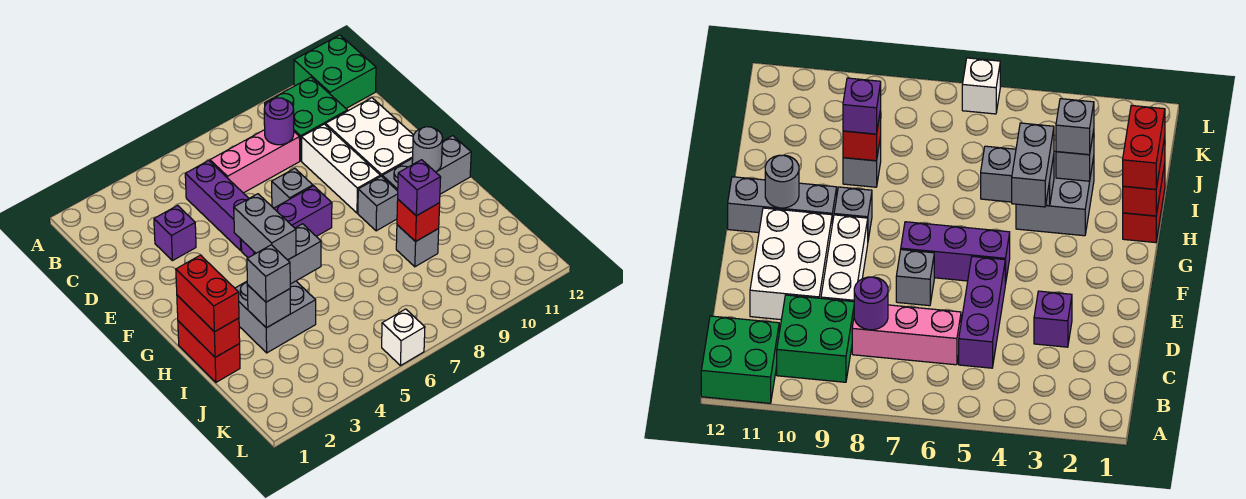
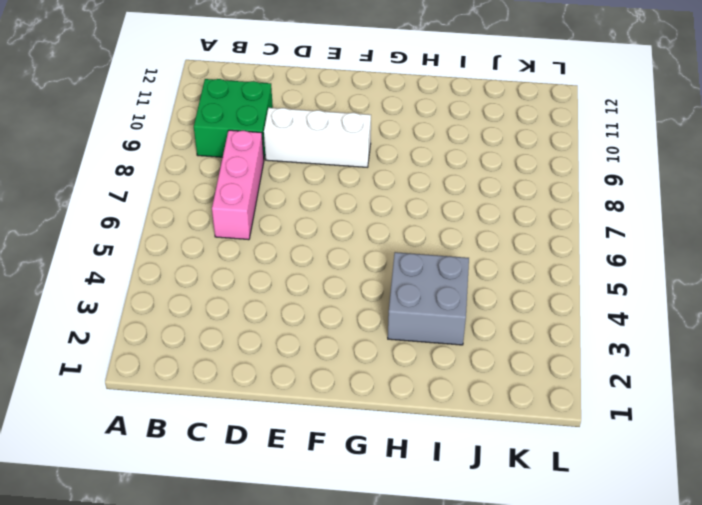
none -> green 2x2 brick [294,35,376,108]
none -> purple 1x3 brick [185,161,249,250]
none -> purple 1x1 brick [154,206,196,261]

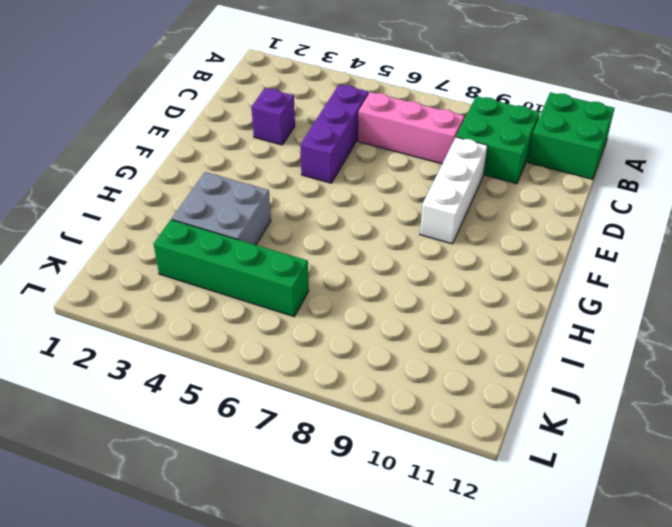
green 1x4 brick [154,220,309,317] -> none
none -> white 2x3 brick [326,98,414,176]
none -> grey 1x1 brick [272,168,313,208]
none -> purple 1x3 brick [241,186,332,258]

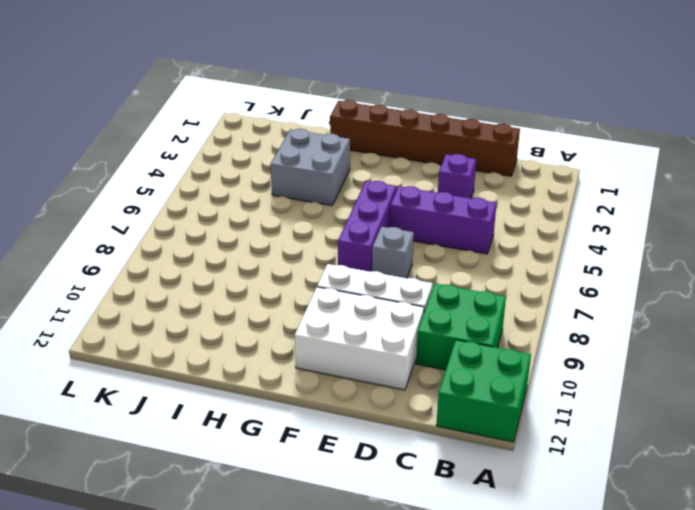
brown 1x6 brick [330,100,520,176] -> red 1x2 brick [178,321,240,382]
none -> pink 1x3 brick [210,130,300,193]
none -> grey 1x1 brick [358,176,398,231]
none -> grey 1x3 brick [382,136,471,194]

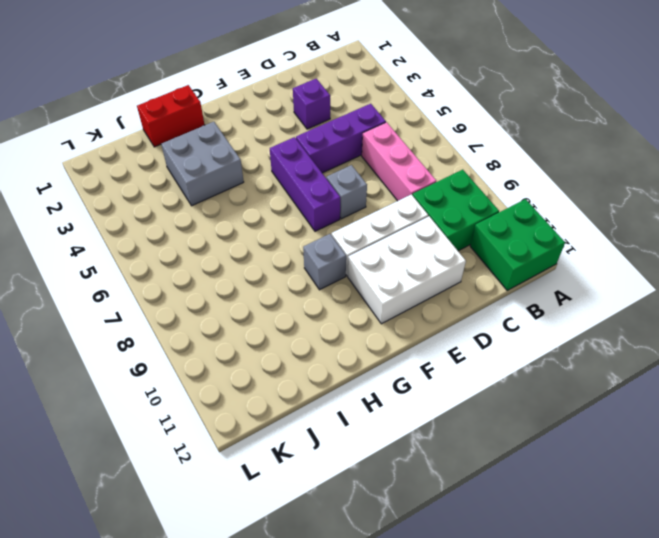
none -> grey 1x3 brick [382,136,471,194]
none -> grey 1x1 brick [396,225,439,267]
none -> white 1x1 brick [382,309,425,366]

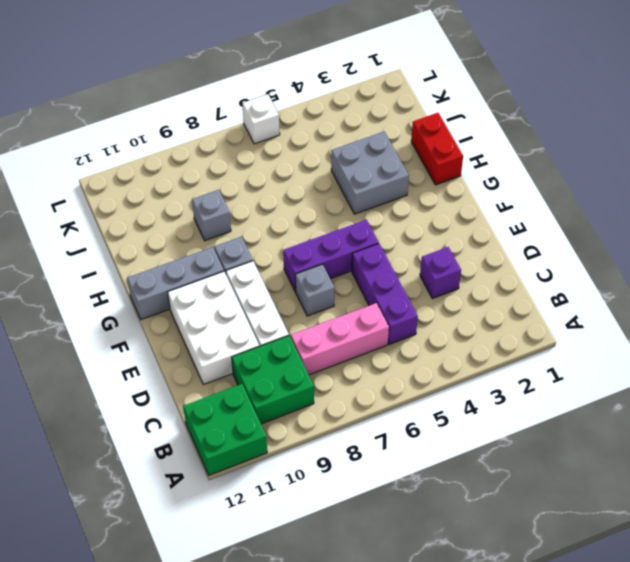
none -> purple 1x1 round brick [264,98,294,145]
none -> grey 1x1 round brick [412,127,443,172]
none -> red 1x2 brick [177,295,240,357]

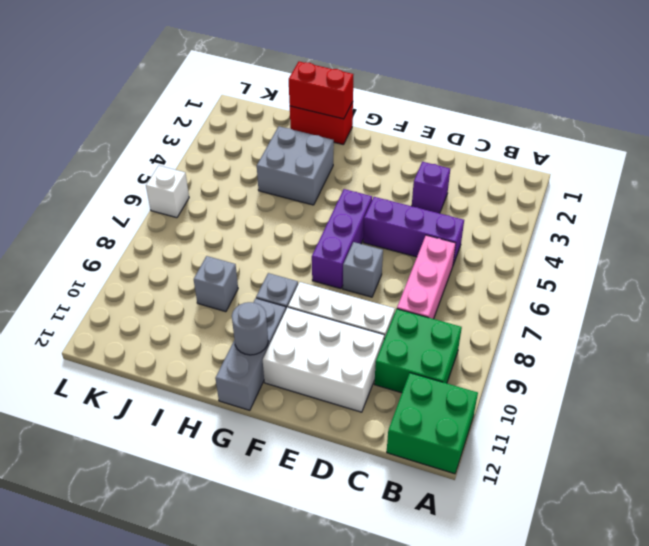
none -> purple 1x1 round brick [264,98,294,145]
none -> grey 1x2 brick [254,224,321,284]
none -> grey 1x1 brick [247,285,290,328]

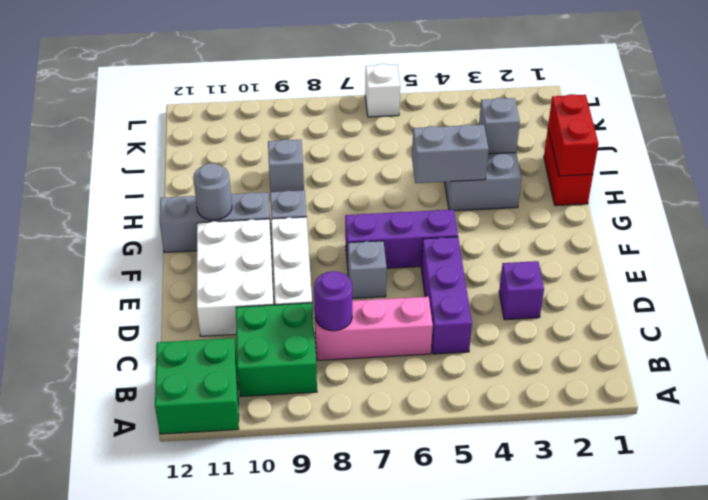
none -> red 1x1 brick [397,200,440,242]
none -> grey 1x2 brick [234,194,296,260]
none -> red 1x2 brick [176,255,239,332]

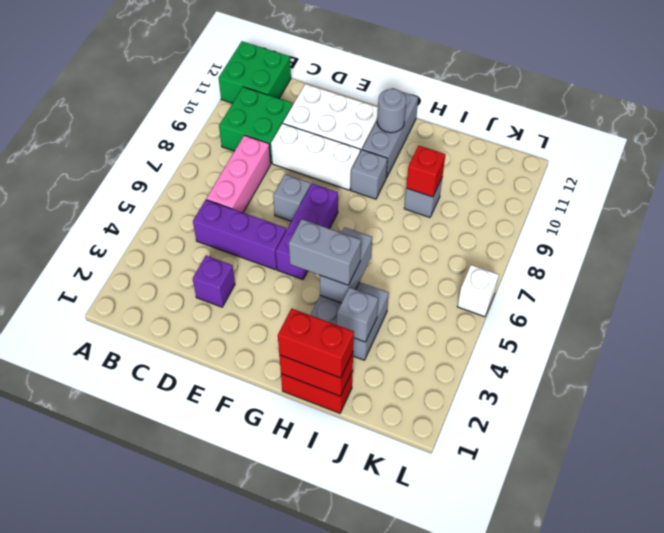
none -> purple 1x1 round brick [264,98,294,145]
none -> grey 1x1 brick [247,245,290,302]
none -> purple 1x1 brick [398,160,441,216]

